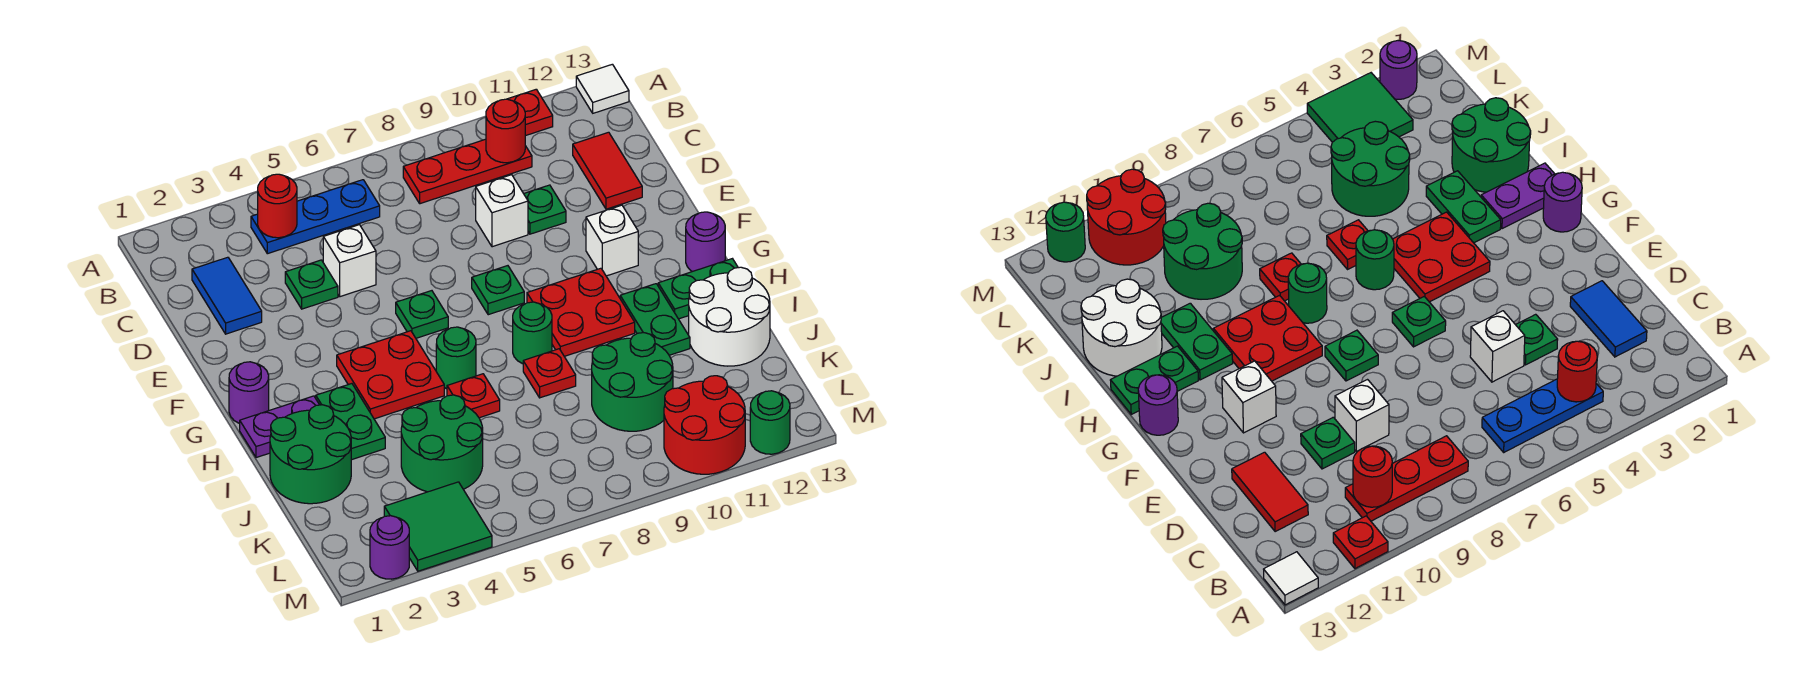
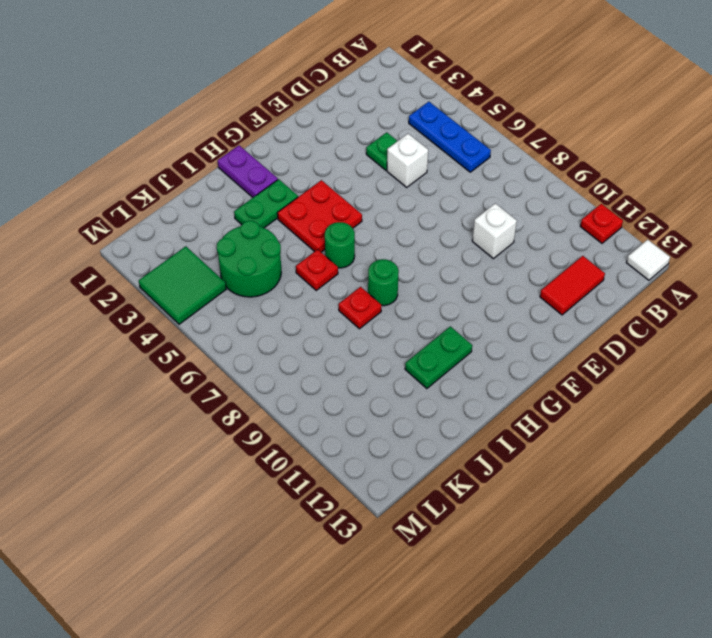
none -> red 1x3 plate [403,139,532,204]
none -> blue 1x2 tile [192,257,262,334]
none -> green 1x1 plate [524,185,566,234]
none -> green 1x1 plate [396,291,448,338]

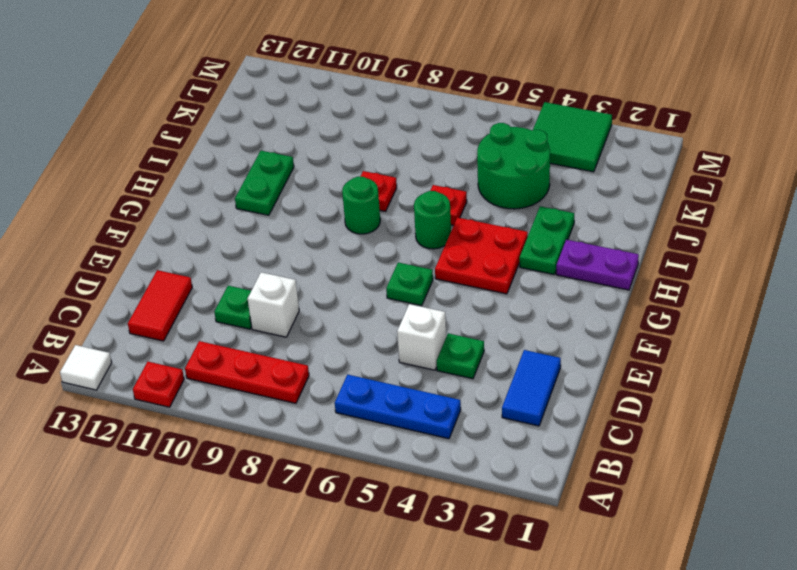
none -> green 1x1 plate [472,266,524,315]
none -> white 1x1 brick [586,205,638,276]
none -> purple 1x1 round brick [229,362,269,424]
none -> red 2x2 plate [527,268,635,356]

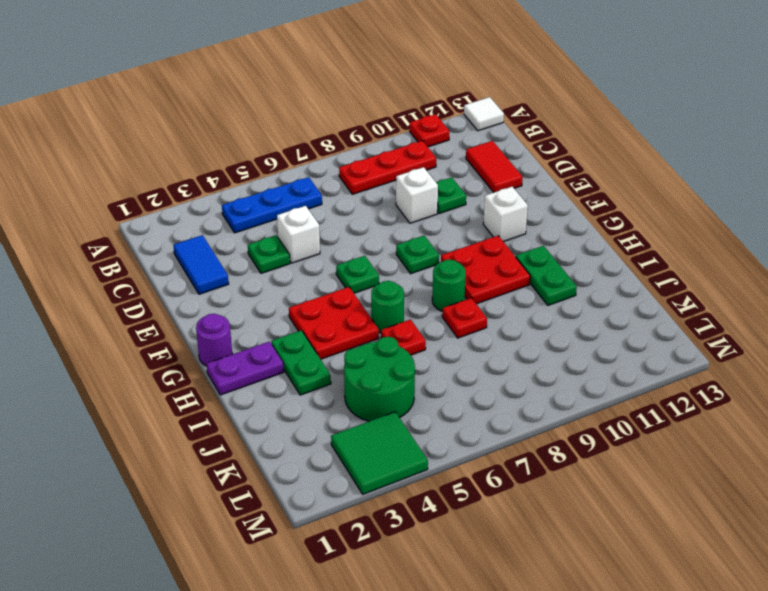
none -> purple 1x1 round brick [686,212,725,272]
none -> green 1x2 plate [658,259,738,319]
none -> green 2x2 round brick [270,405,351,504]
none -> white 2x2 round brick [689,267,770,366]

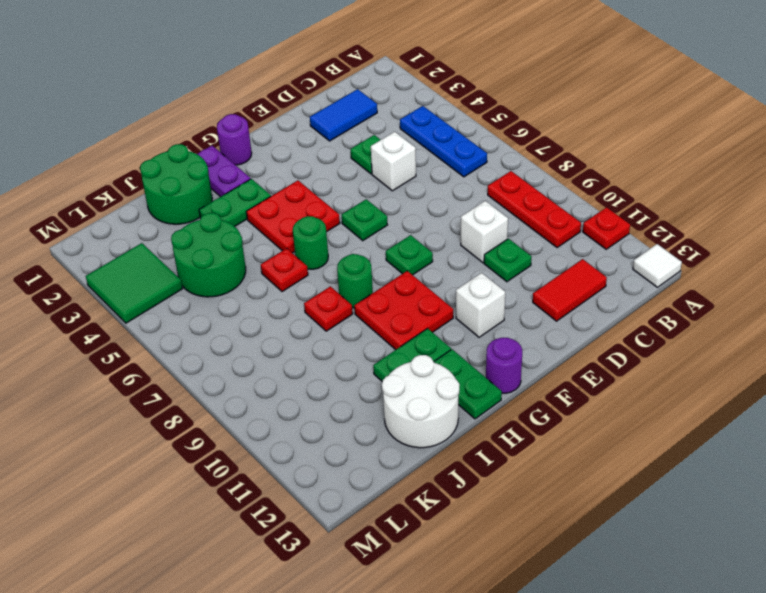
none -> green 2x2 round brick [592,333,673,431]
none -> red 2x2 round brick [664,376,745,474]
none -> purple 1x1 round brick [370,516,409,579]
none -> green 1x1 round brick [750,391,790,454]

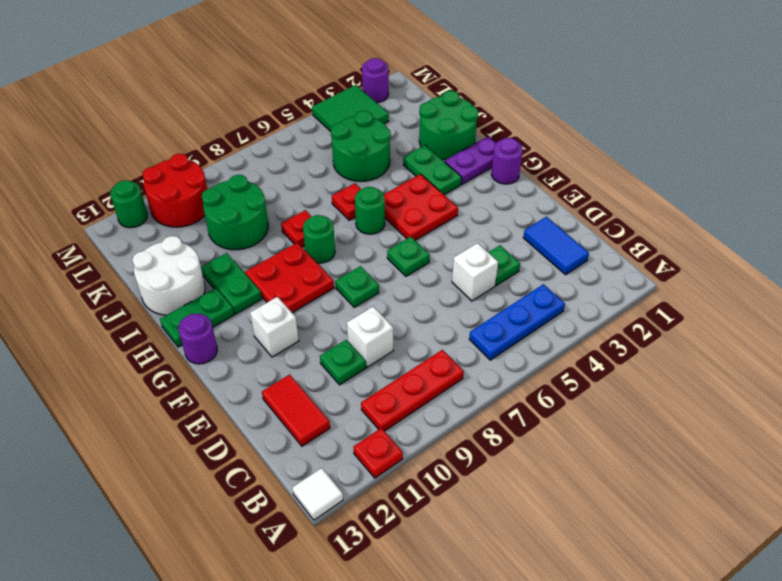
none -> red 1x1 round brick [258,174,297,238]
none -> red 1x1 round brick [486,99,525,163]

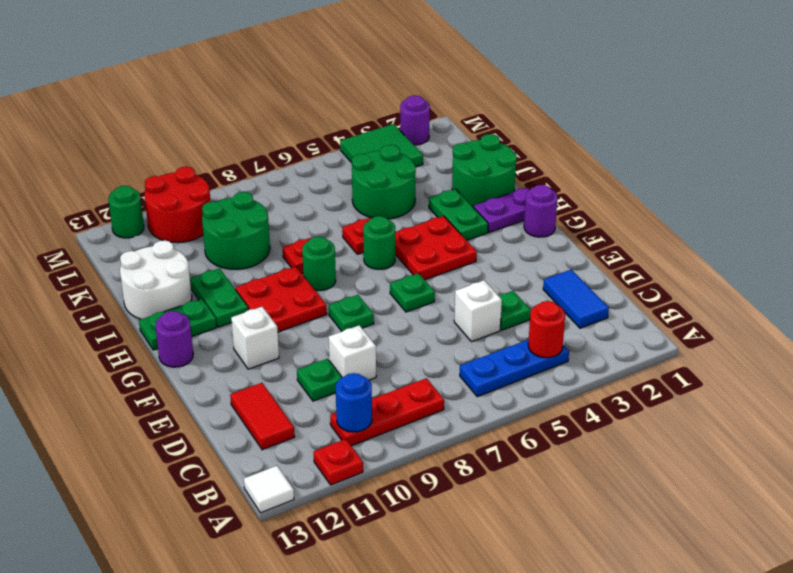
blue 1x1 round brick [336,373,372,432] -> red 1x1 round brick [486,99,525,163]

